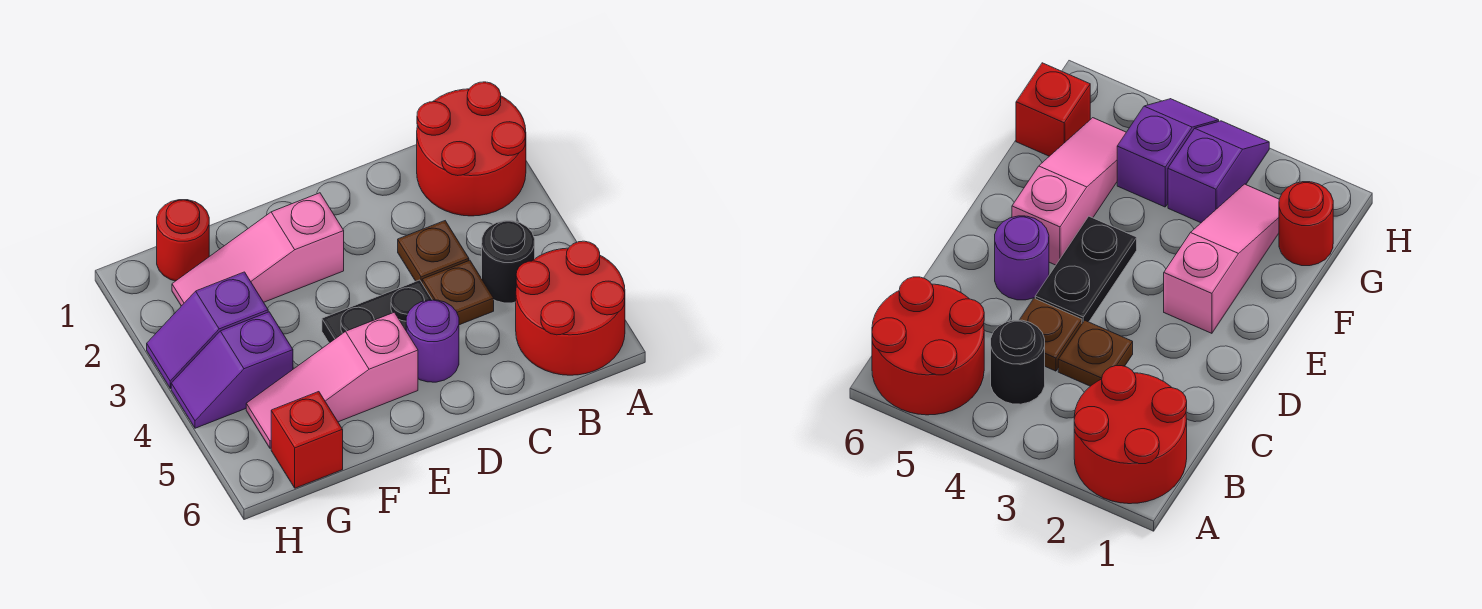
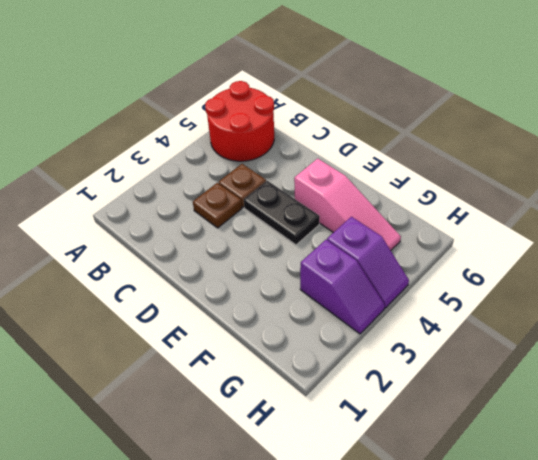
none -> red 2x2 round brick [417,82,526,216]
none -> black 1x1 round brick [482,221,535,303]
none -> purple 1x1 round brick [406,300,459,382]

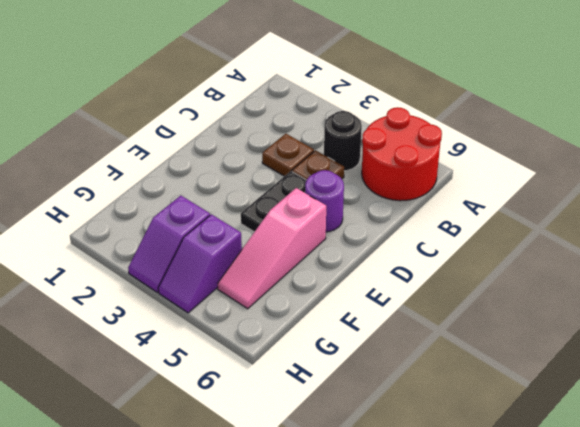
none -> red 2x2 round brick [417,82,526,216]
none -> pink 1x3 slope [172,193,344,306]
none -> red 1x1 round brick [157,200,209,281]

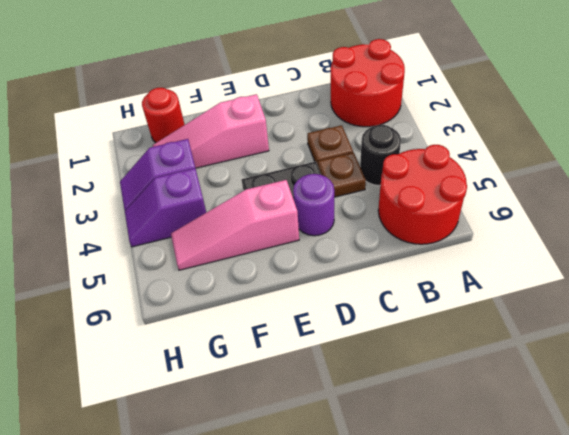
none -> red 1x1 brick [271,392,343,488]

